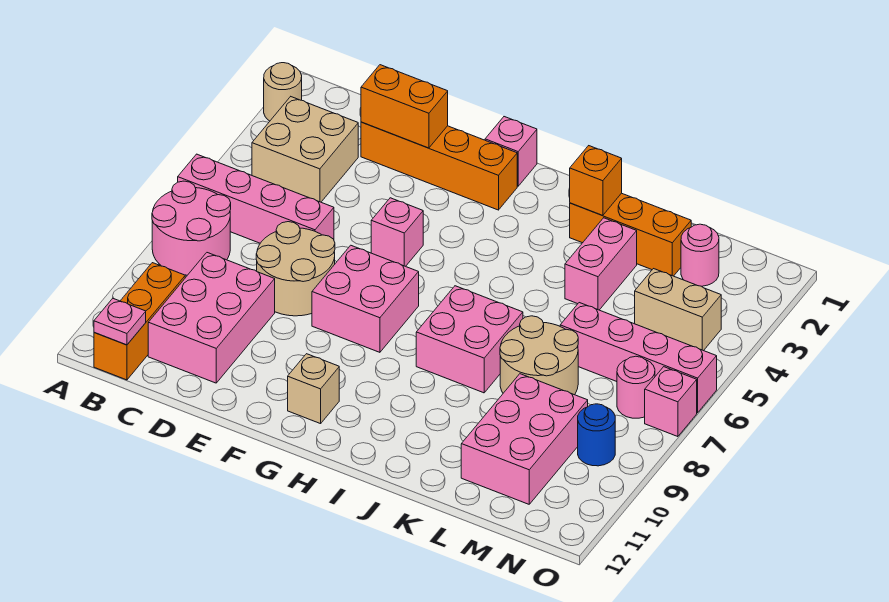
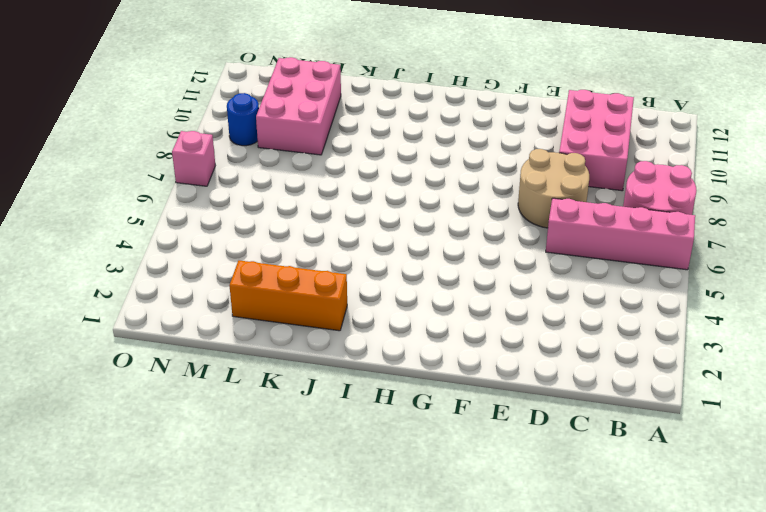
none -> tan 1x1 round brick [264,63,302,121]
none -> tan 2x2 brick [252,97,358,202]
none -> orange 1x3 brick [94,263,185,380]

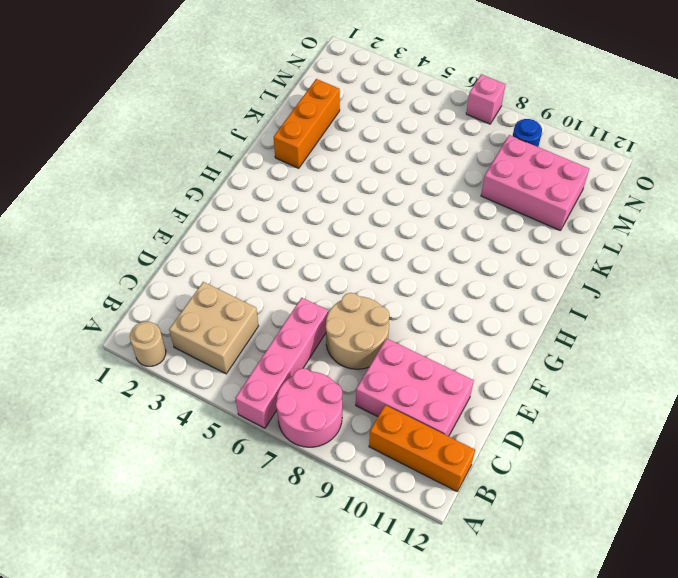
none -> orange 1x4 brick [361,122,517,210]
none -> pink 1x1 brick [371,198,423,266]
none -> pink 2x2 brick [312,245,419,352]

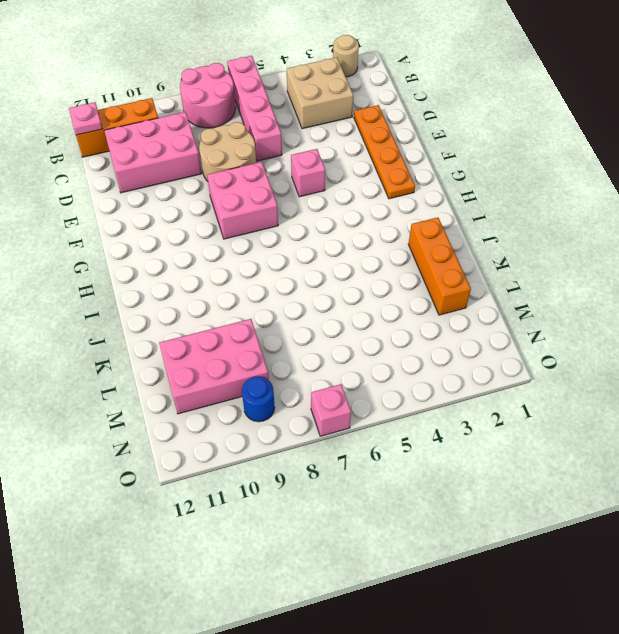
orange 1x4 plate [354,105,415,199] -> orange 1x4 brick [361,122,517,210]
none -> pink 1x1 brick [485,117,537,186]
none -> tan 1x1 brick [288,354,339,424]
none -> pink 2x2 brick [416,286,523,393]

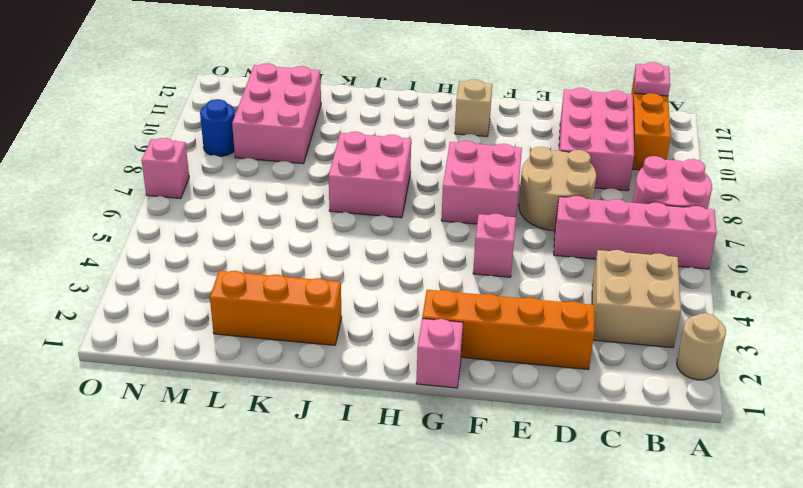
none -> pink 1x2 brick [565,218,637,310]
none -> tan 2x2 round brick [500,316,578,395]
none -> pink 1x4 brick [560,303,717,413]

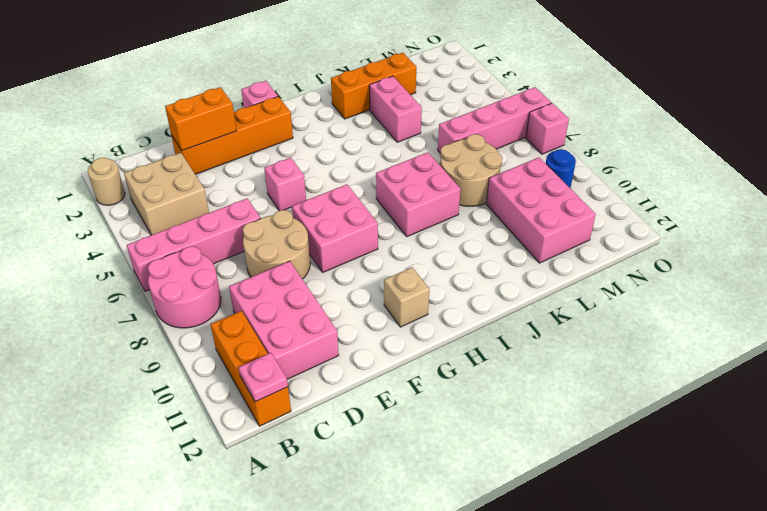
none -> pink 1x1 round brick [681,224,719,286]
none -> tan 1x2 brick [635,269,721,351]
none -> pink 1x1 round brick [617,356,655,418]

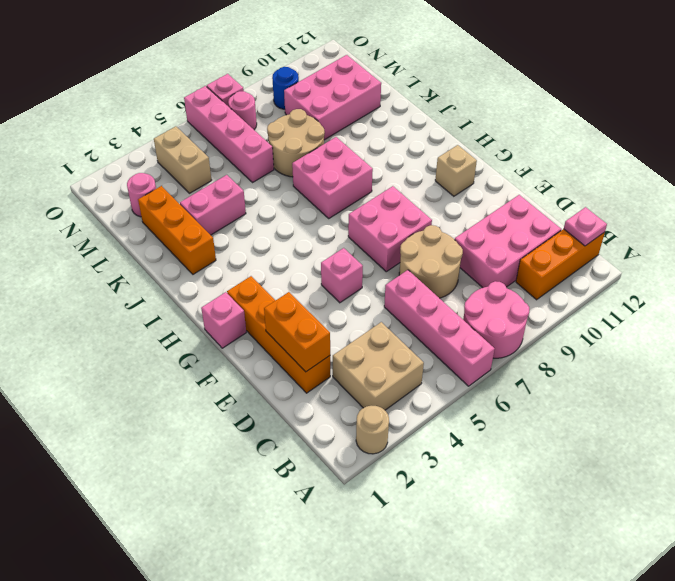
none -> orange 1x1 brick [570,146,622,216]

